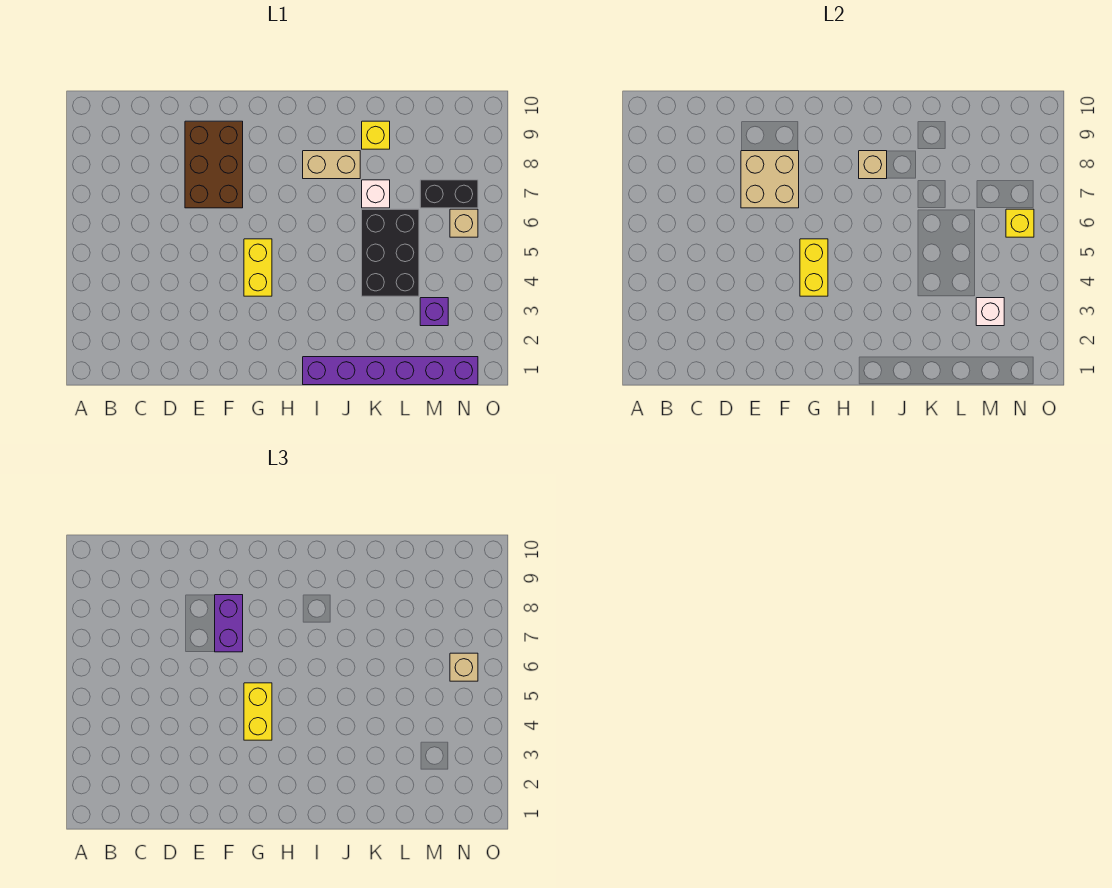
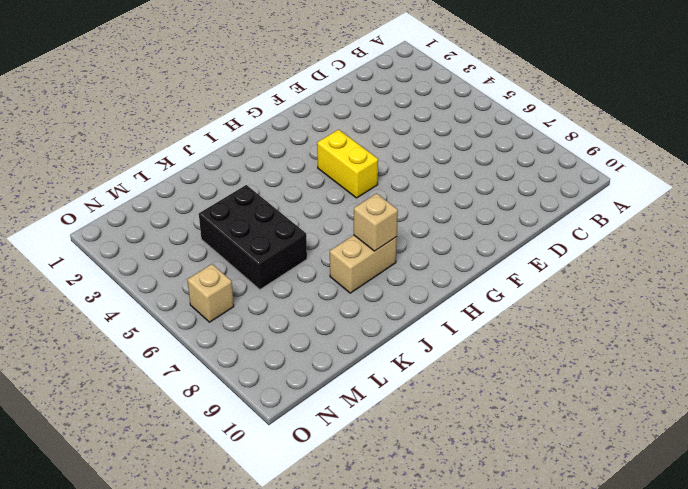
none -> brown 2x3 brick [185,121,243,208]
none -> purple 1x6 brick [303,357,478,385]
none -> white 1x1 brick [362,180,390,208]

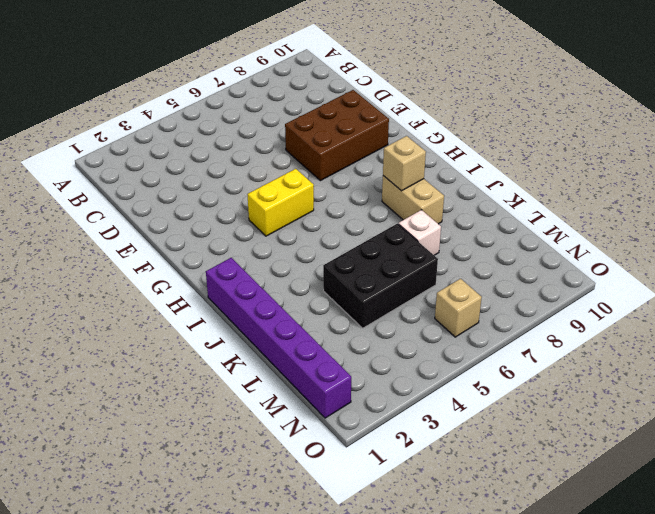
none -> yellow 1x1 brick [362,121,390,149]
none -> purple 1x1 brick [420,298,448,326]
none -> black 1x2 brick [420,180,478,208]

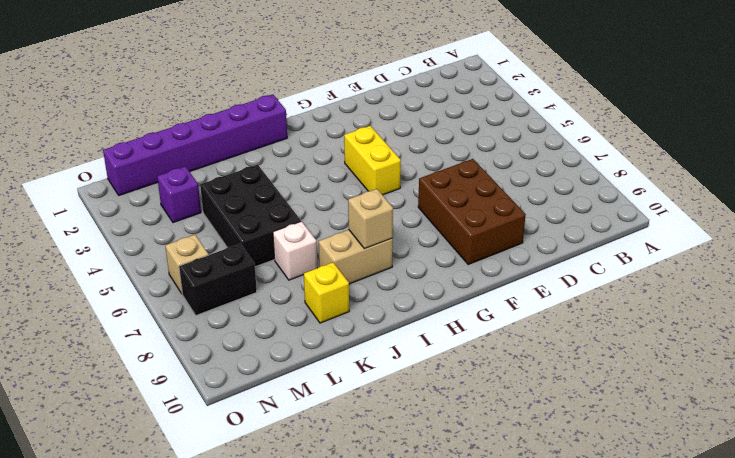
none -> tan 2x2 brick [741,151,799,208]
none -> yellow 1x2 brick [800,239,828,296]
none -> white 1x1 brick [976,298,1004,326]

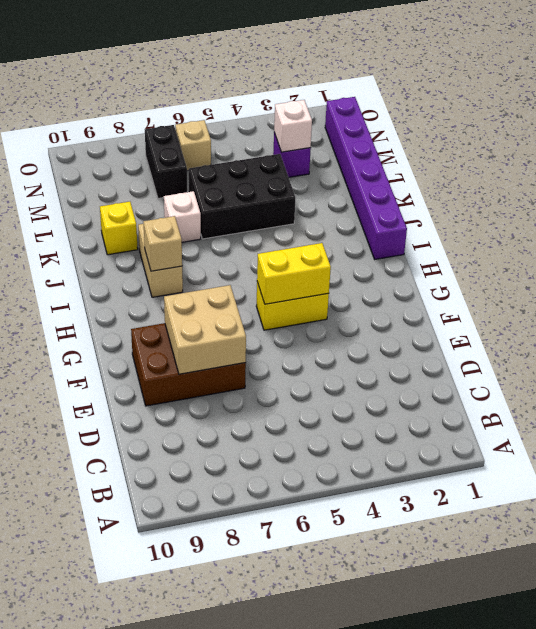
none -> yellow 1x1 brick [1006,209,1034,237]
none -> purple 1x2 brick [215,595,243,652]
none -> yellow 1x2 brick [244,683,272,740]

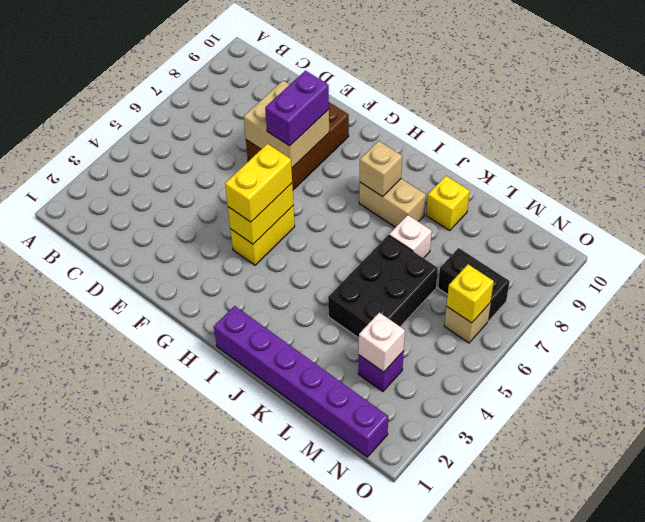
none -> tan 1x1 brick [450,653,478,681]

